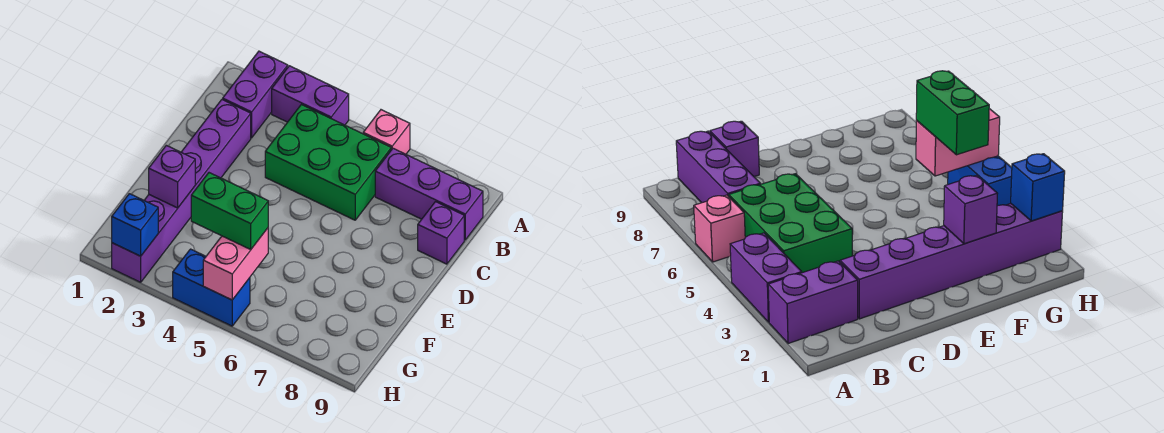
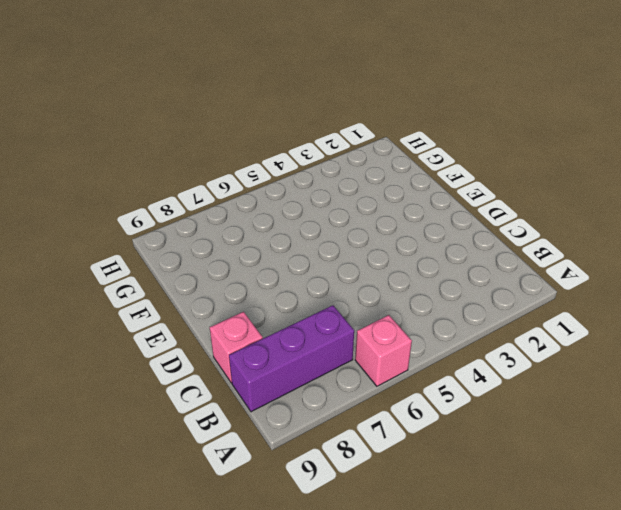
pink 1x1 brick [210,312,263,383] -> purple 1x1 brick [418,202,464,264]
none -> purple 1x2 brick [223,51,288,138]
none -> purple 1x2 brick [272,66,349,125]
none -> green 2x3 brick [265,105,391,220]

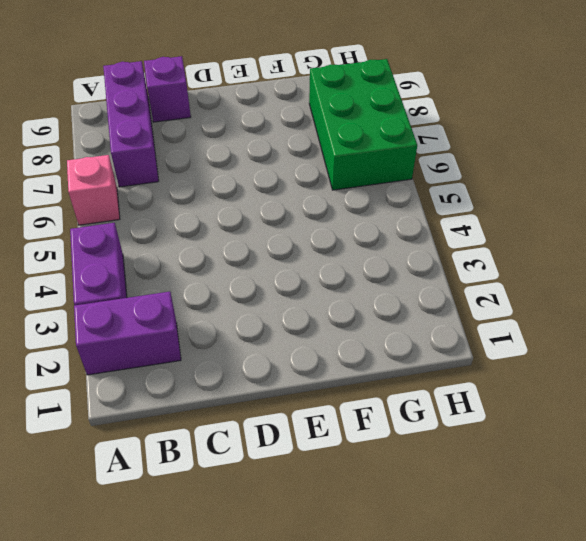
green 2x3 brick [309,59,417,190] -> green 2x3 brick moved to [265,105,391,220]
none -> purple 1x6 brick [112,99,251,282]
none -> blue 1x2 brick [173,249,250,326]
none -> purple 1x1 brick [149,145,195,208]

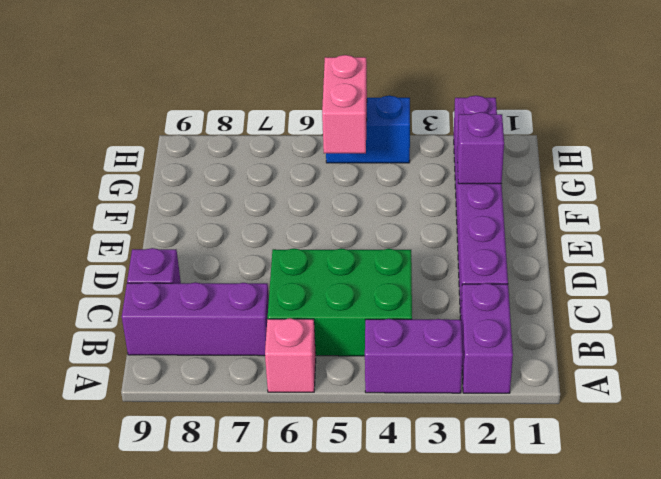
none -> blue 1x1 brick [112,194,158,256]
none -> green 1x2 brick [191,173,268,249]

